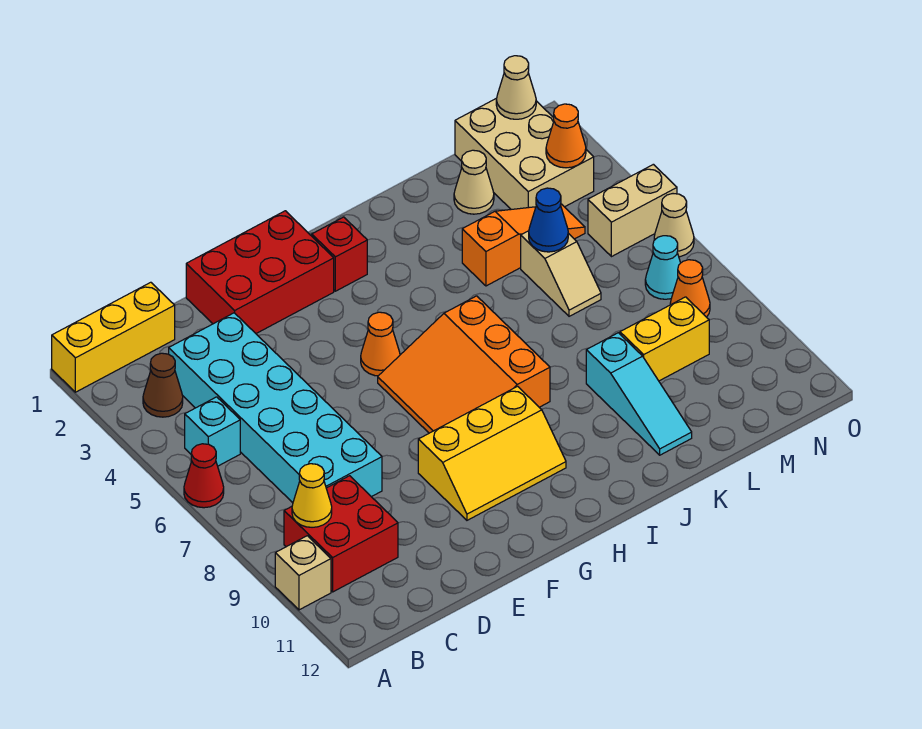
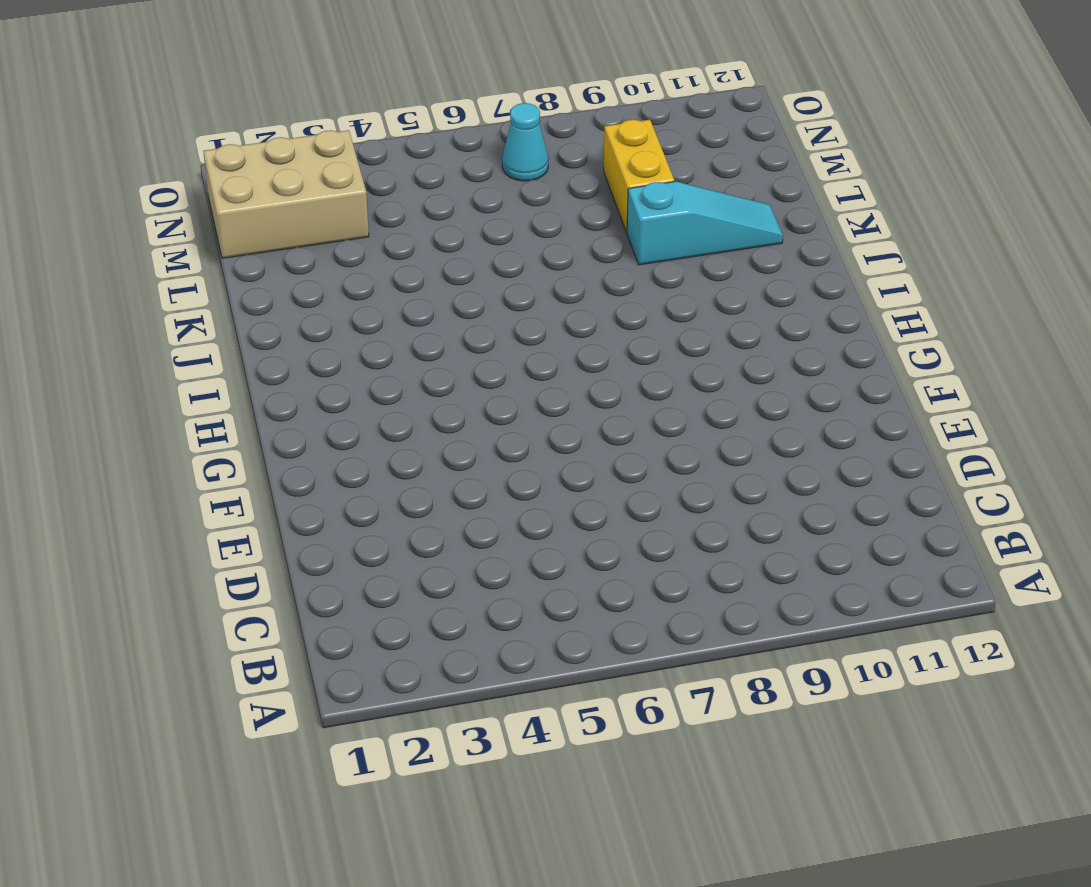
none -> yellow 1x3 brick [52,282,175,392]
none -> red 1x1 cone [184,444,224,508]
none -> tan 1x1 brick [275,536,331,610]

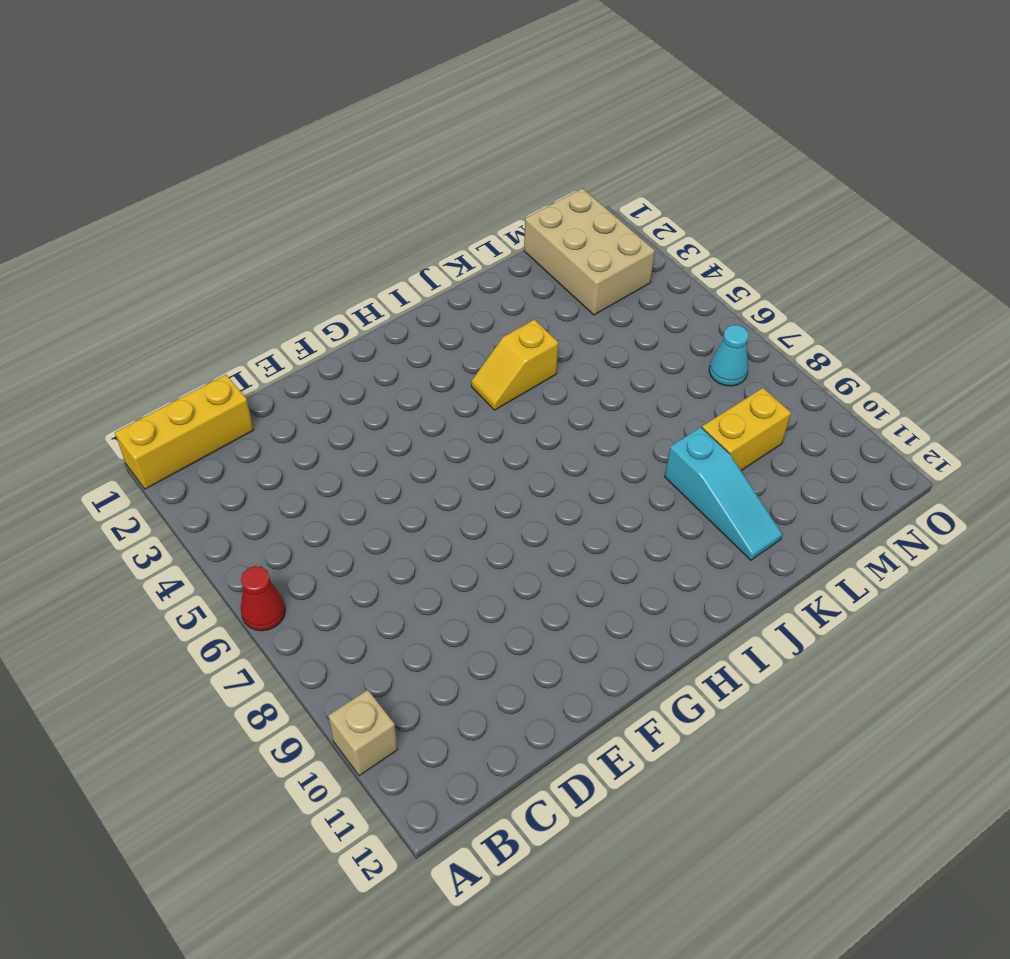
yellow 1x2 slope [471,320,558,410] -> none
none -> brown 1x1 cone [143,353,183,417]
none -> cyan 1x1 brick [185,397,240,466]
none -> red 2x2 brick [284,476,398,592]

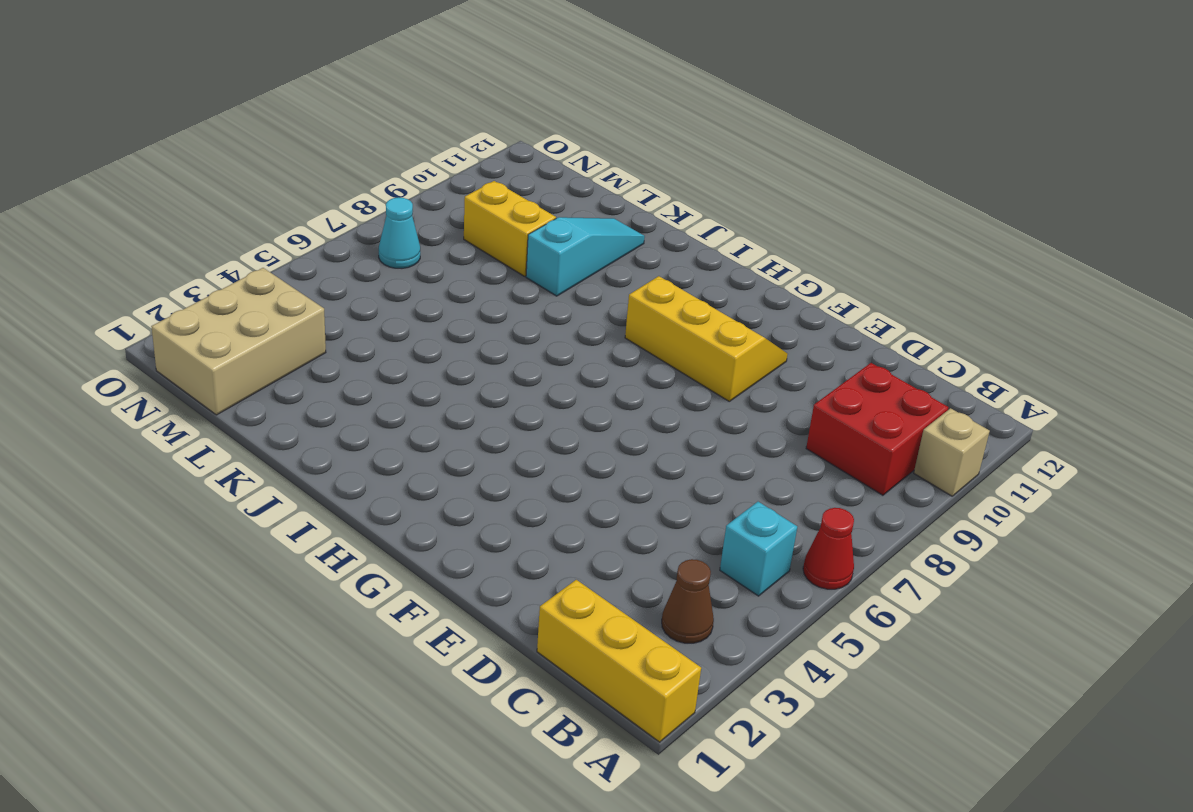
none -> cyan 2x6 brick [169,313,382,503]
none -> red 2x3 brick [186,211,334,333]
none -> orange 1x1 cone [361,312,400,376]

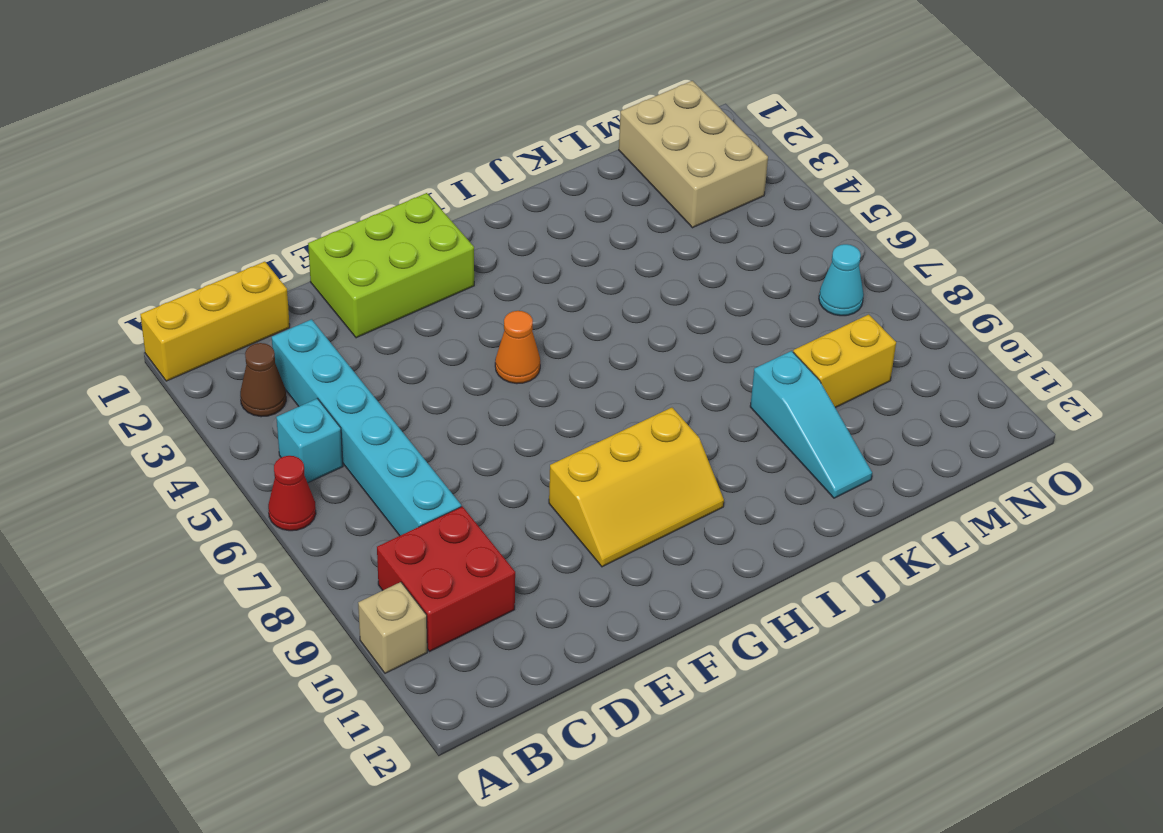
cyan 1x6 brick [272,319,461,536] -> cyan 2x6 brick [169,313,382,503]
lime 2x3 brick [308,193,474,338] -> red 2x3 brick [186,211,334,333]
none -> orange 3x3 slope [378,296,550,433]
none -> red 1x1 brick [312,217,367,291]
none -> orange 1x3 slope [462,204,585,286]

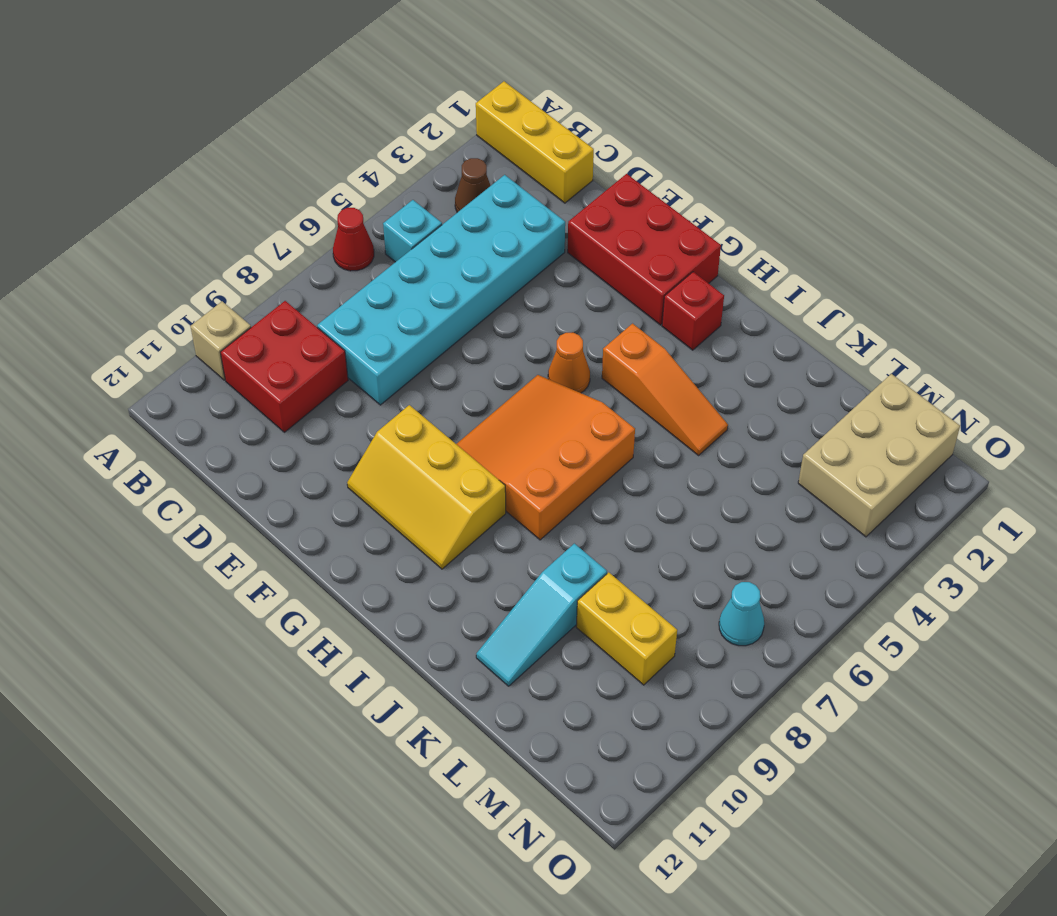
orange 1x3 slope [602,324,728,455] -> orange 1x3 slope moved to [462,204,585,286]
none -> tan 1x1 cone [454,150,494,214]
none -> tan 1x2 slope [521,231,601,316]
none -> tan 1x2 brick [588,164,677,257]

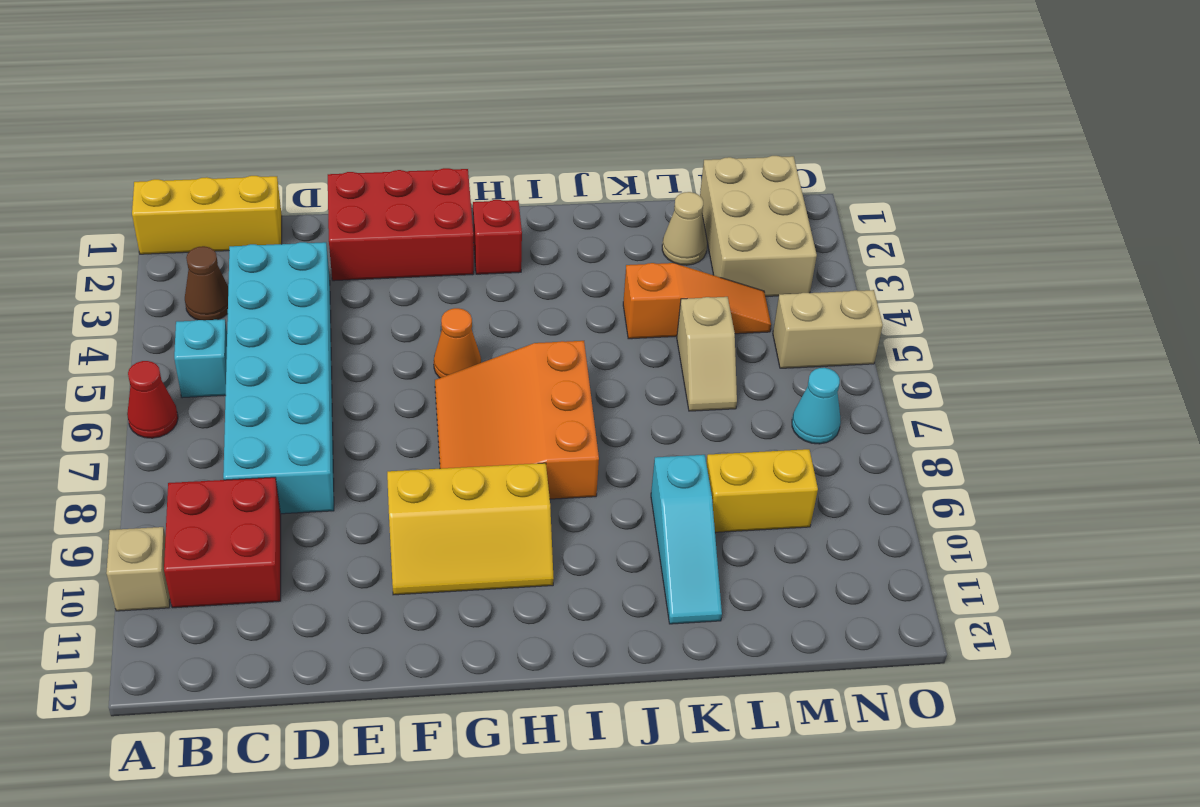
none -> orange 1x1 cone [670,260,710,317]
none -> tan 1x1 cone [654,194,694,257]
none -> yellow 1x1 cone [292,464,332,527]

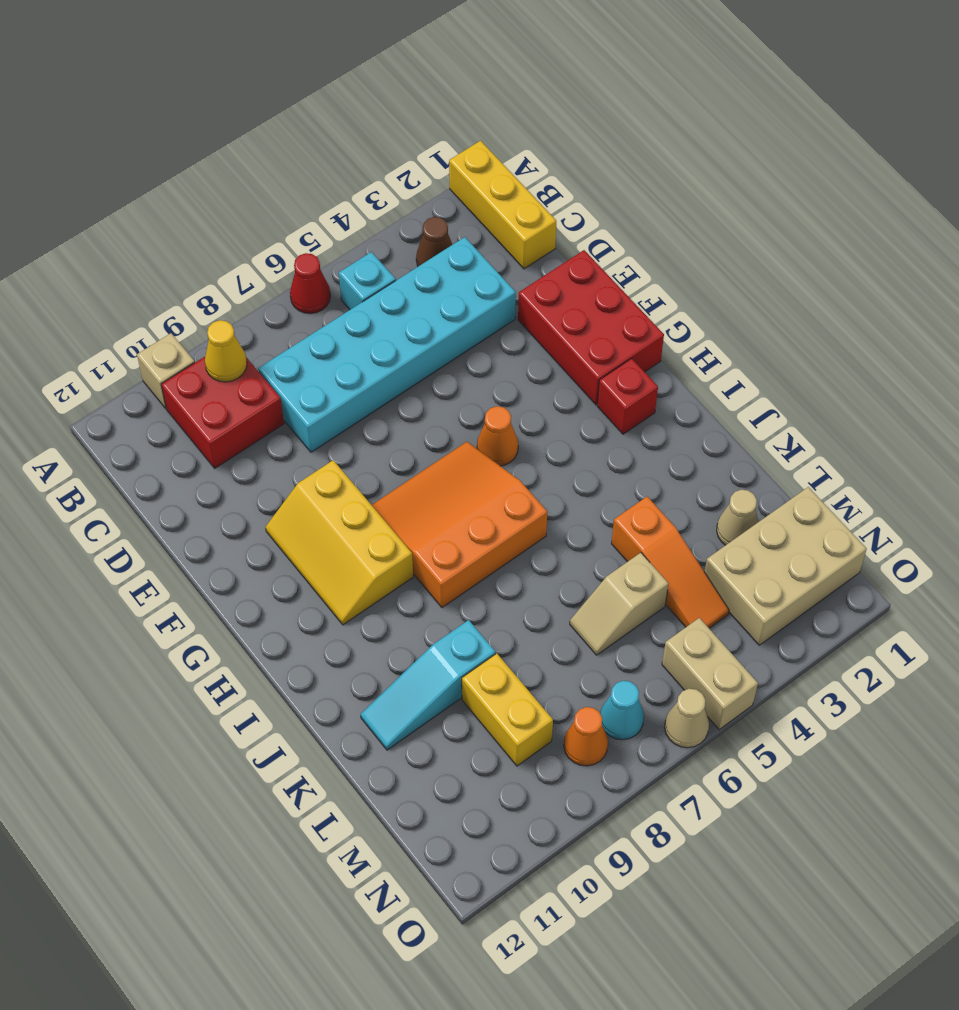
none -> blue 1x1 cone [529,188,568,252]
none -> tan 1x1 cone [496,56,536,119]
none -> orange 1x1 cone [546,104,586,168]

